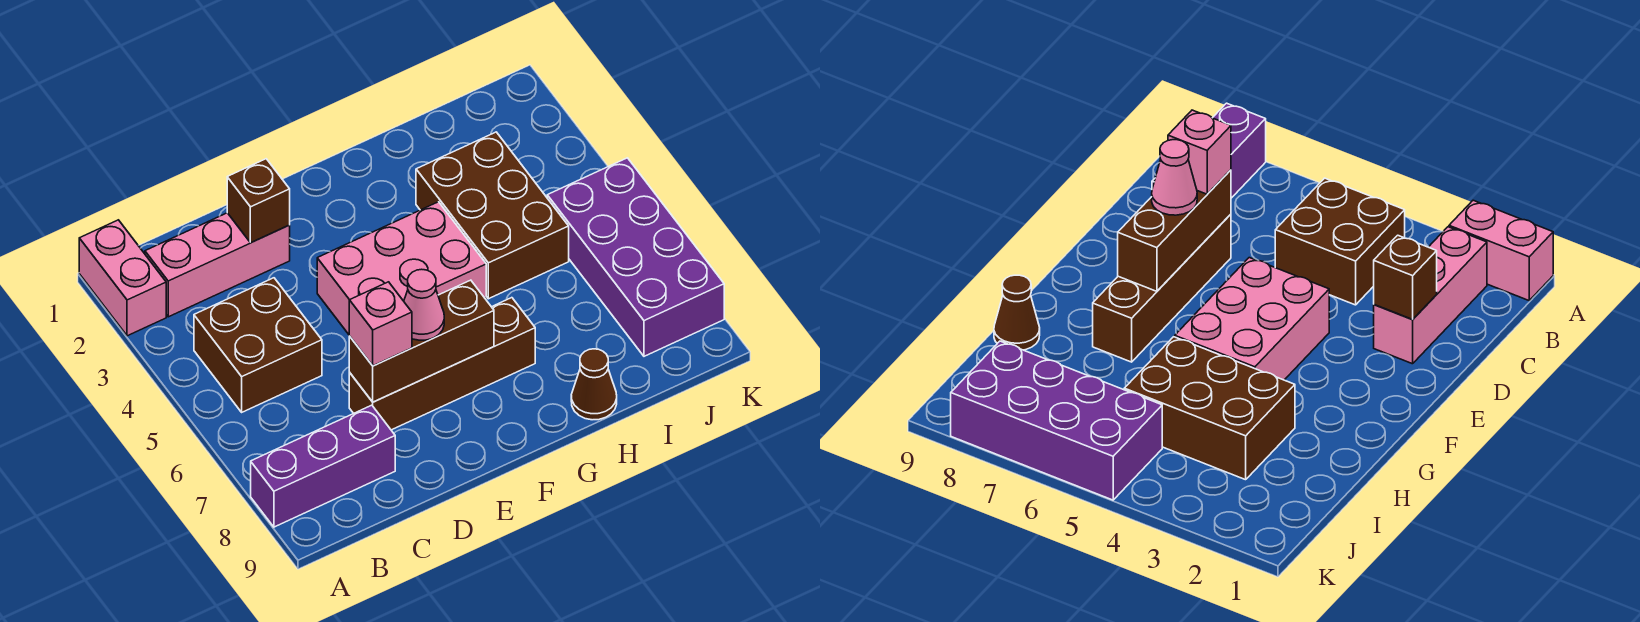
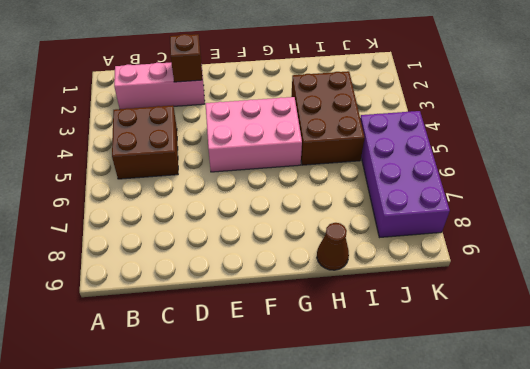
none -> pink 1x2 brick [79,220,166,336]
none -> purple 1x3 brick [251,405,395,527]
none -> brown 1x4 brick [349,298,535,430]

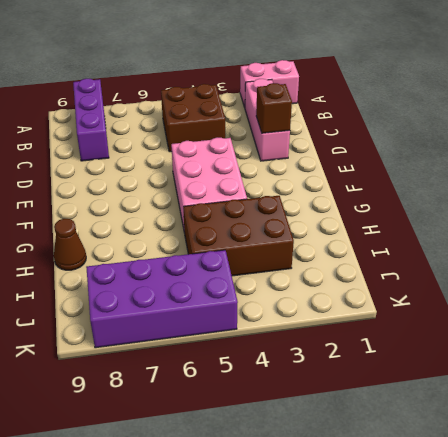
none -> brown 1x4 brick [349,298,535,430]
none -> brown 1x3 brick [349,280,494,402]
none -> pink 1x1 brick [349,282,412,366]

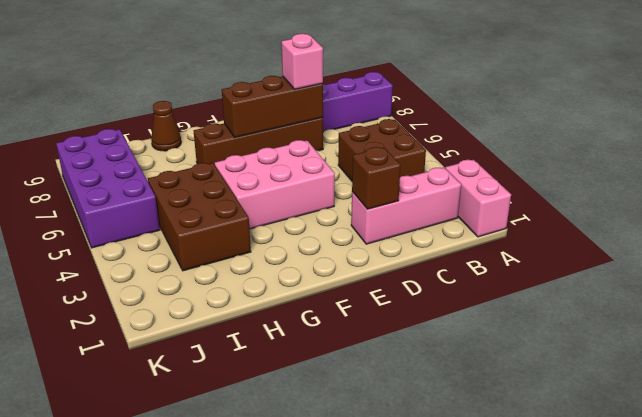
none -> pink 1x1 cone [404,269,444,340]

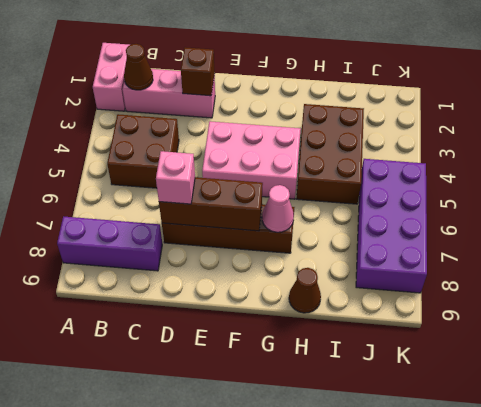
brown 1x1 cone [124,44,153,90] -> none
pink 1x1 cone [262,185,294,232] -> pink 1x1 cone moved to [404,269,444,340]

